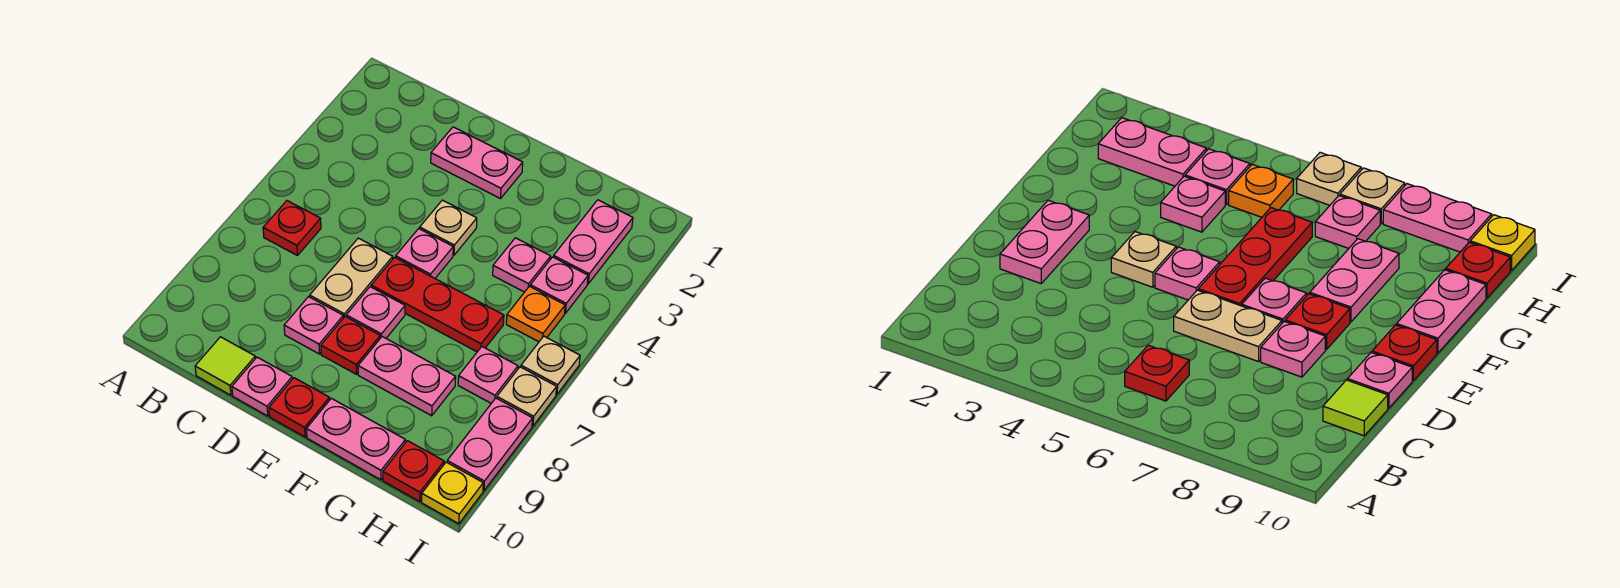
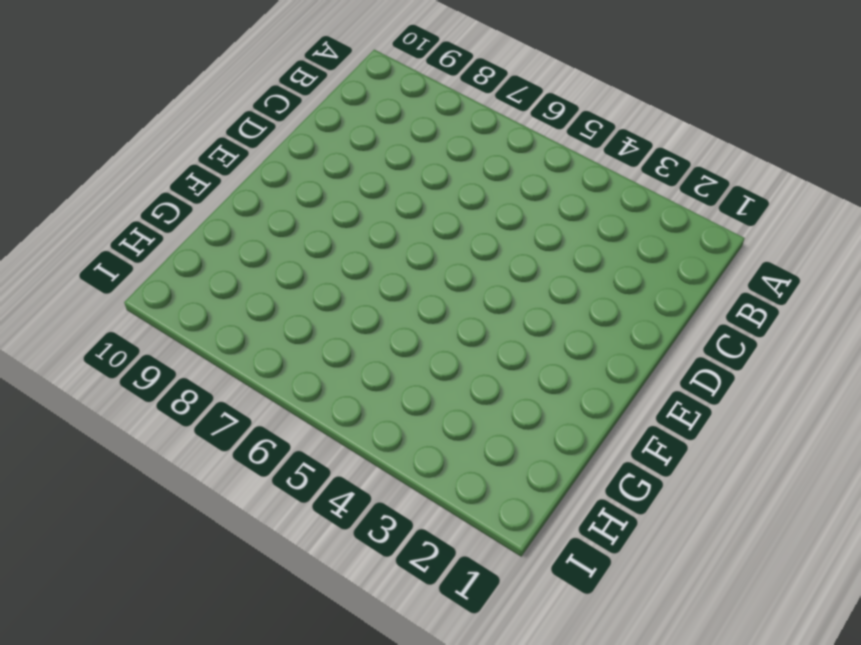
none -> red 1x1 plate [263,201,321,256]
none -> lime 1x1 tile [195,337,255,395]
none -> pink 1x2 plate [431,127,523,199]

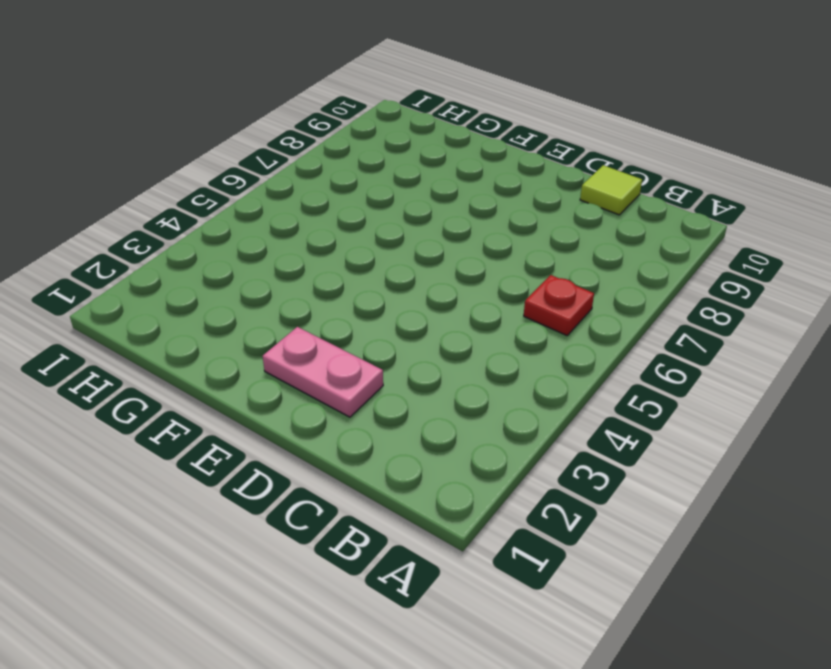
none -> tan 1x2 plate [310,238,393,318]
none -> pink 1x1 plate [284,297,343,354]
none -> pink 1x1 plate [232,357,292,416]

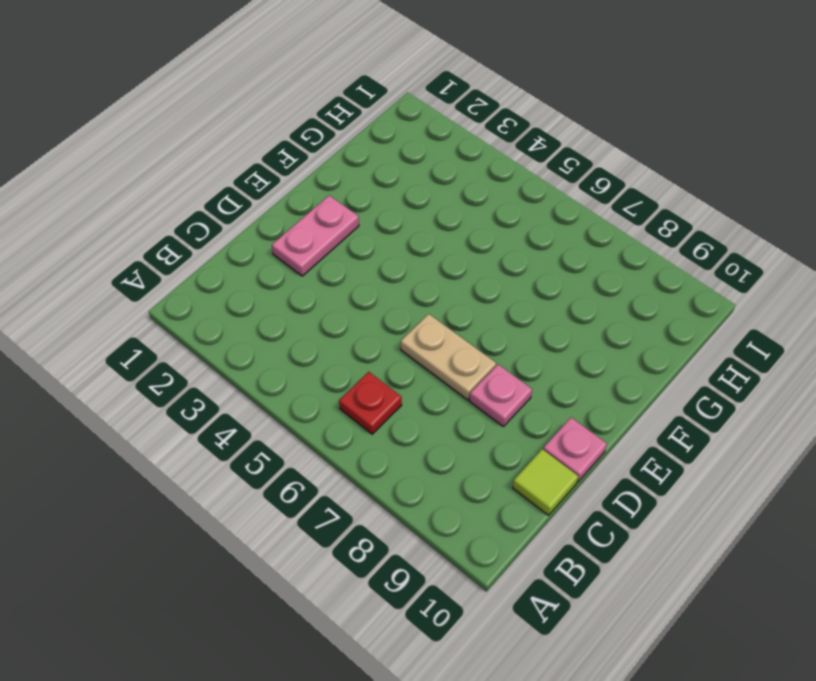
none -> tan 1x1 plate [420,200,477,255]
none -> pink 1x1 plate [396,229,453,278]
none -> red 1x3 plate [371,257,504,352]

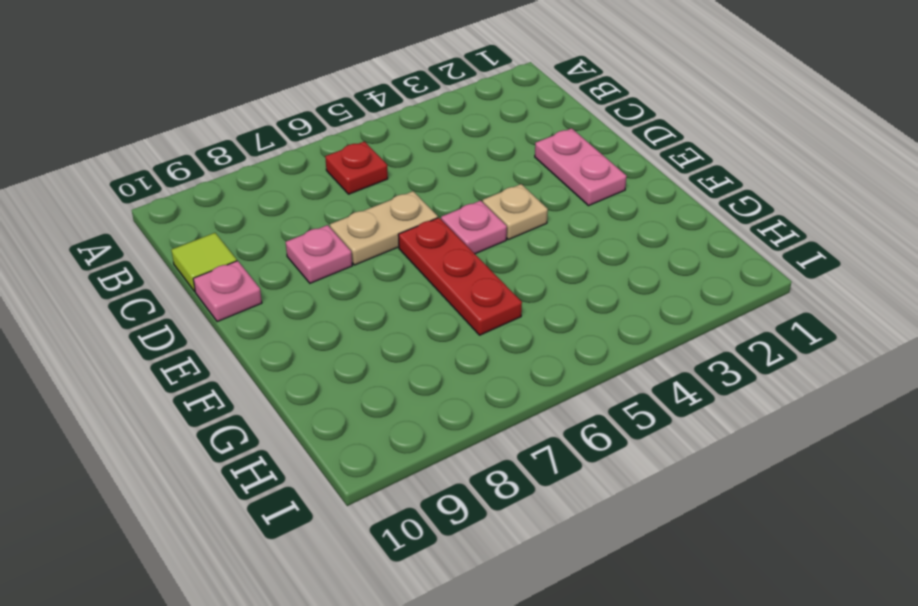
none -> pink 1x1 plate [346,287,405,338]
none -> red 1x1 plate [321,317,380,374]
none -> red 1x1 plate [269,378,330,437]

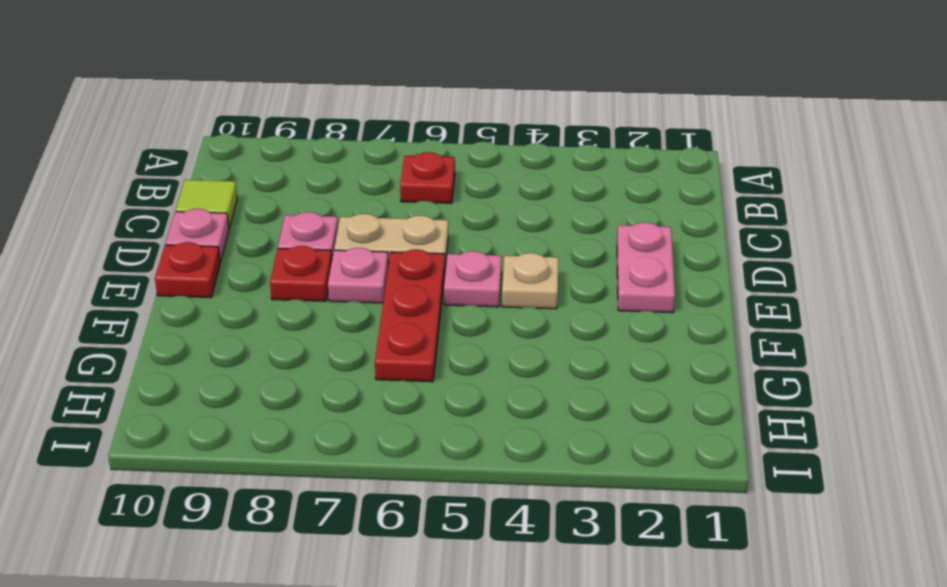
none -> pink 1x2 plate [358,337,456,416]
none -> pink 1x2 plate [306,398,405,480]
none -> pink 1x1 plate [493,238,551,292]

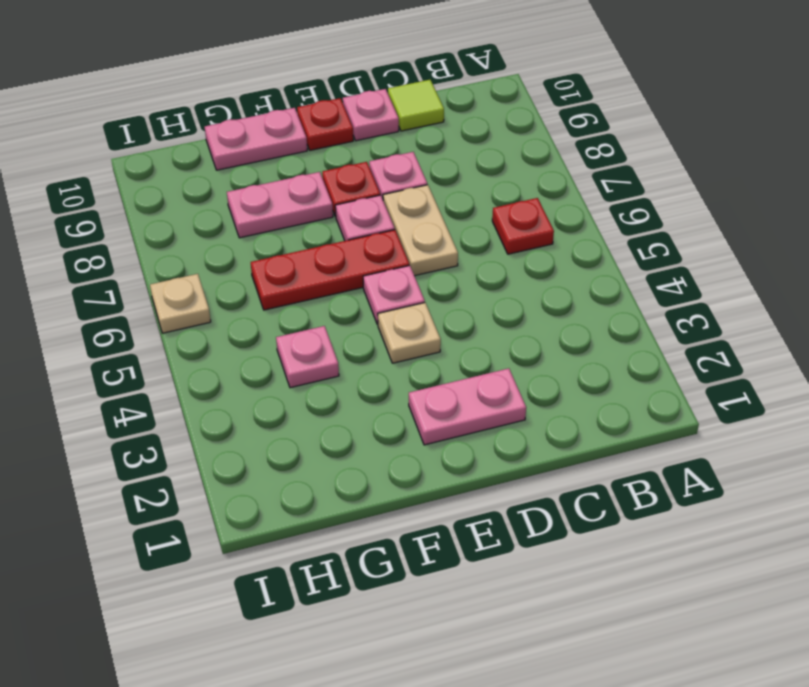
none -> pink 1x2 plate [553,200,633,284]
none -> pink 1x1 plate [530,257,588,313]
none -> orange 1x1 plate [506,286,565,342]

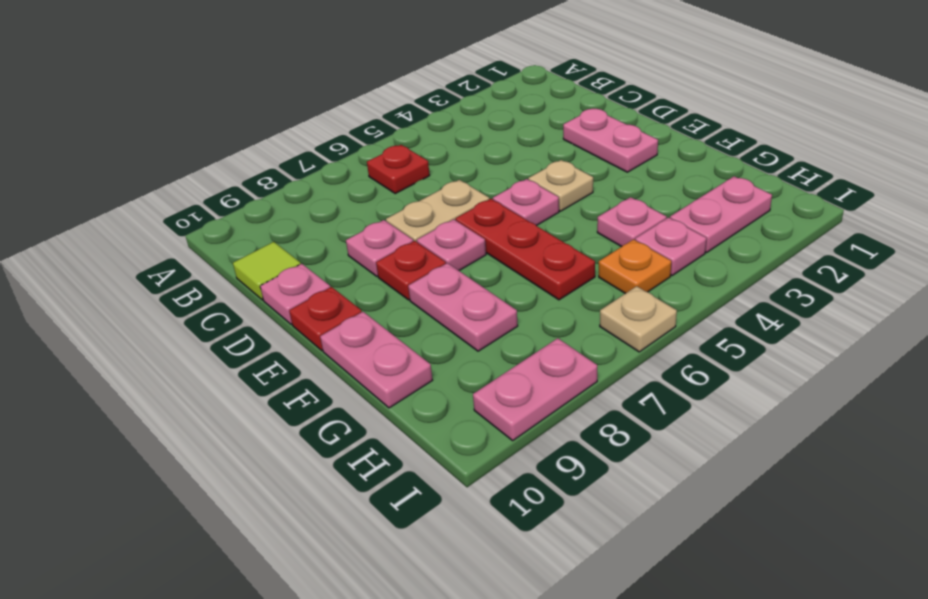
none -> pink 1x1 plate [458,347,518,403]
none -> red 1x1 plate [383,441,444,502]
none -> tan 1x1 plate [497,367,557,426]

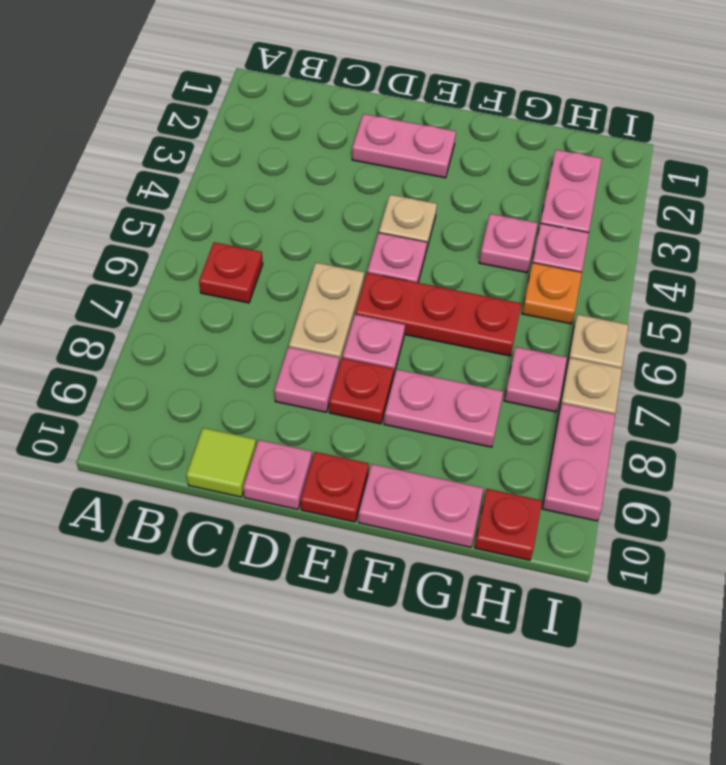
none -> yellow 1x1 plate [422,462,483,524]

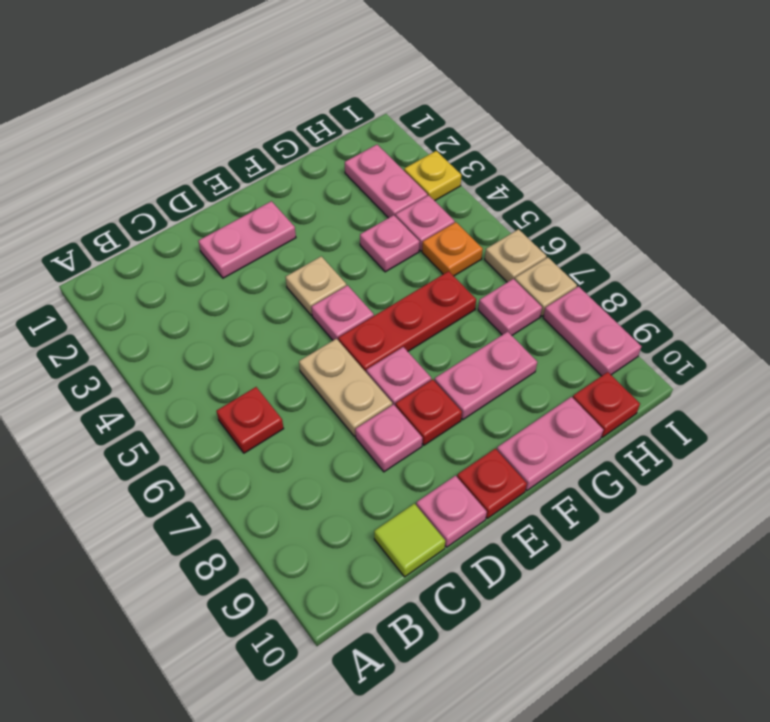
yellow 1x1 plate [404,151,461,201] -> yellow 1x1 plate moved to [422,462,483,524]

